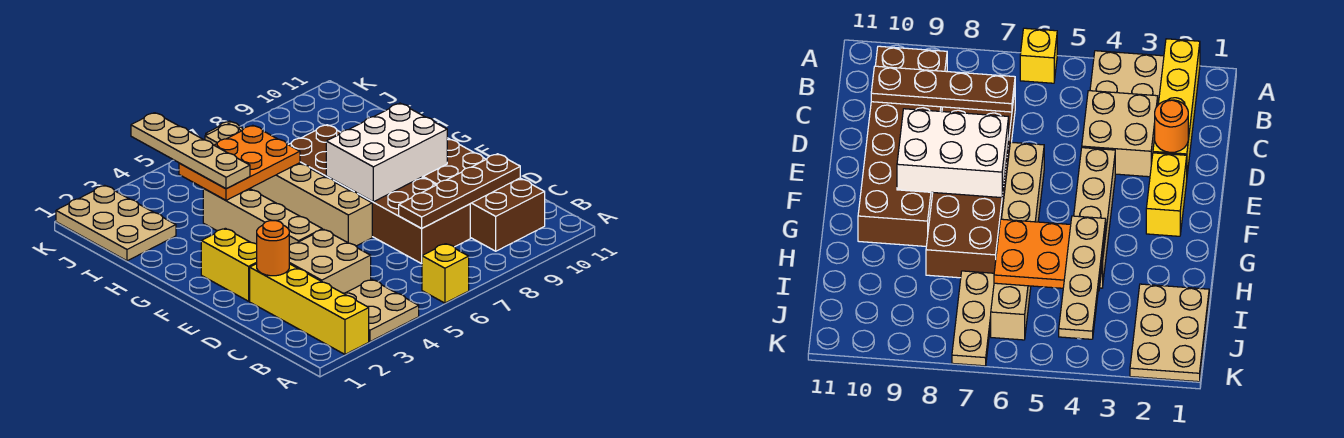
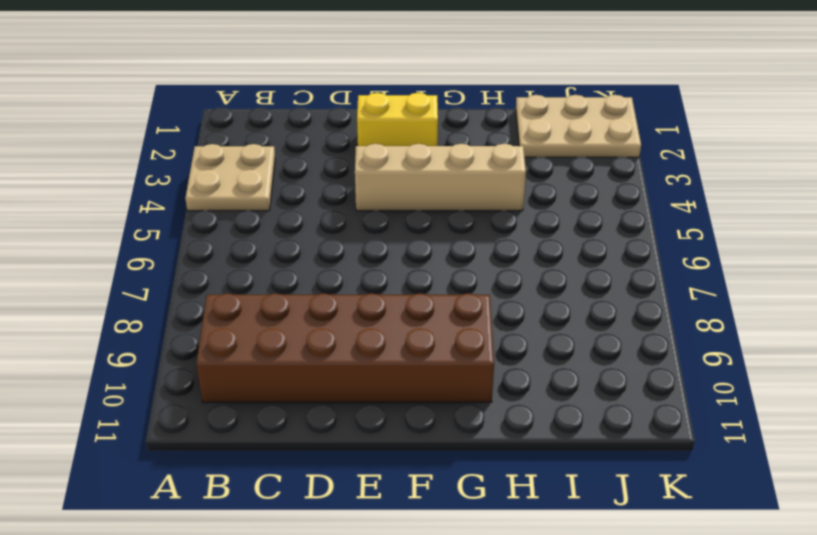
none -> yellow 1x4 brick [250,264,369,354]
none -> yellow 1x1 brick [422,244,469,303]
none -> tan 2x2 brick [289,229,371,293]

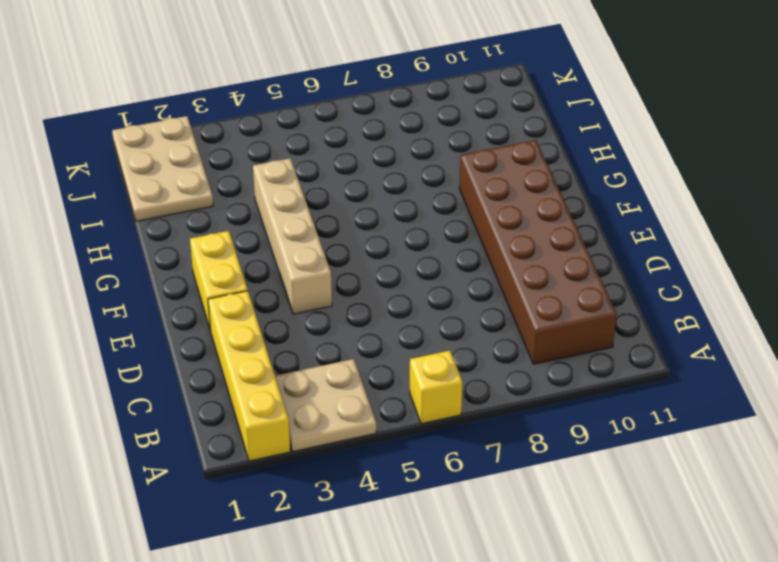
none -> tan 2x2 brick [289,229,371,293]
none -> brown 2x6 brick [288,125,470,264]
none -> tan 1x6 brick [205,124,372,246]

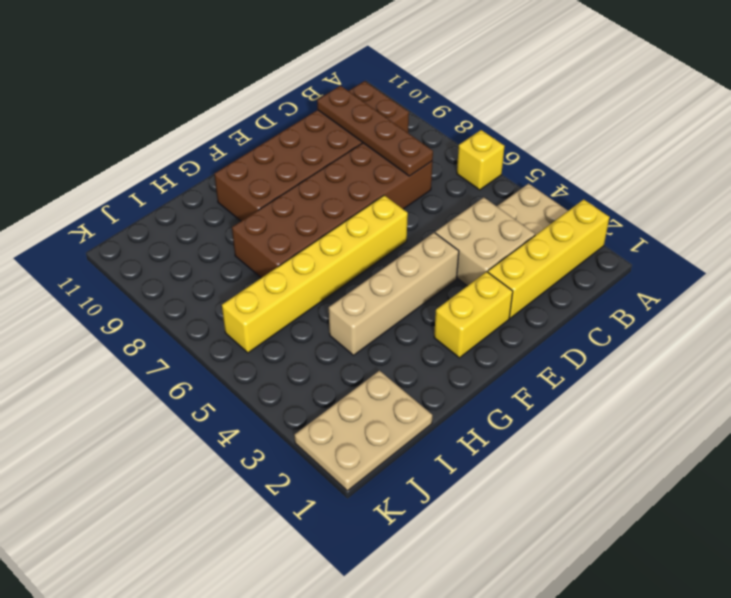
yellow 1x6 brick [222,195,408,353] -> tan 1x6 brick [205,124,372,246]
none -> tan 1x3 plate [952,271,994,366]
none -> orange 1x1 round brick [257,221,289,276]
none -> white 2x3 brick [326,103,447,202]

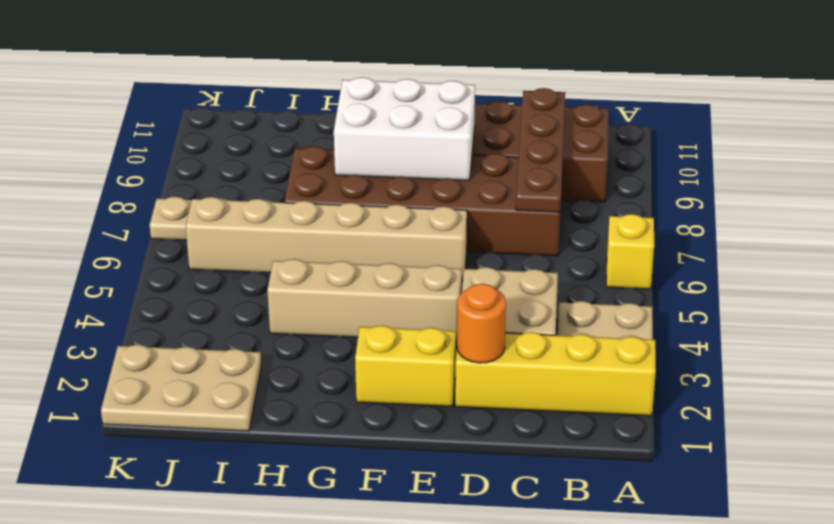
white 2x3 brick [334,77,475,180] -> white 2x3 brick turned to [326,103,447,202]
none -> orange 2x3 plate [179,125,300,200]
none -> tan 1x4 plate [131,113,250,189]

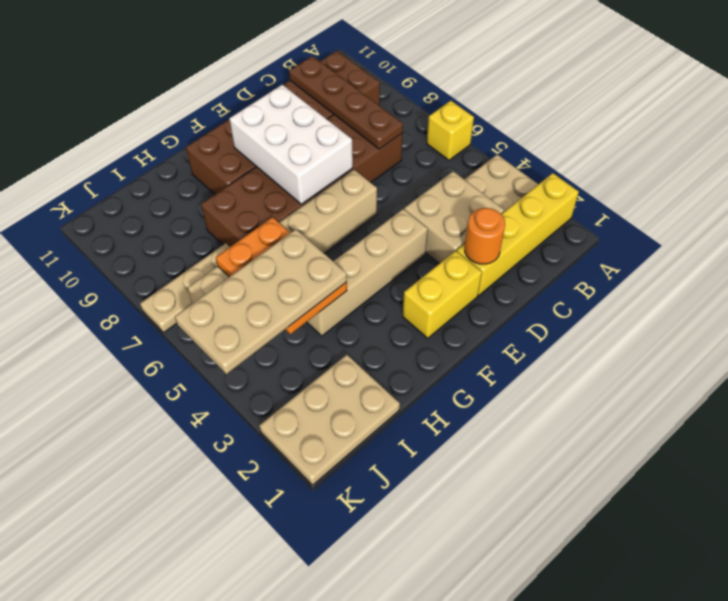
tan 2x4 plate [175,229,347,374] -> tan 1x4 plate [131,113,250,189]

